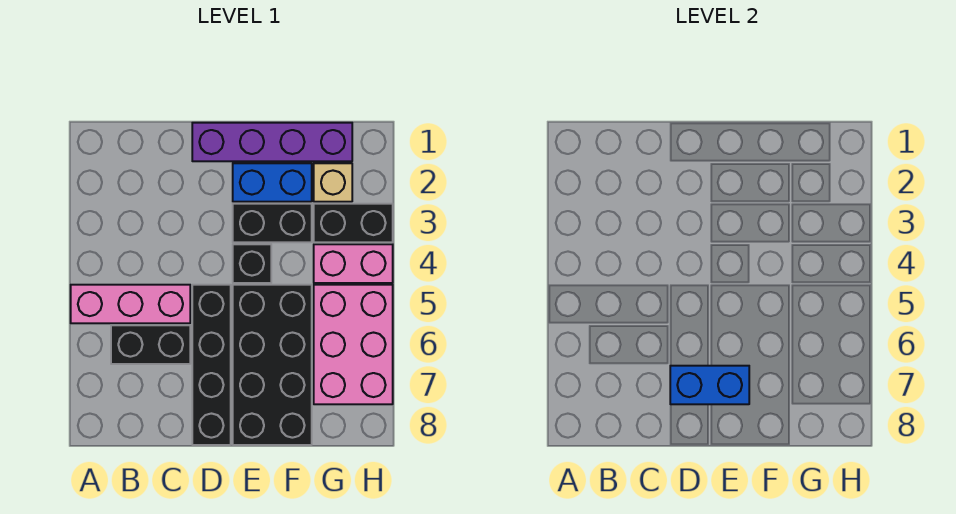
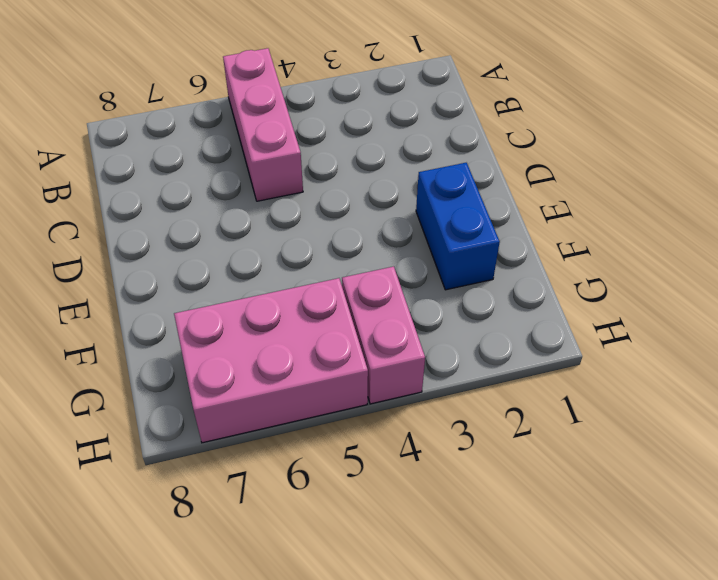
none -> black 1x2 brick [111,325,190,364]
none -> purple 1x4 brick [192,123,352,161]
none -> black 1x4 brick [192,285,231,445]

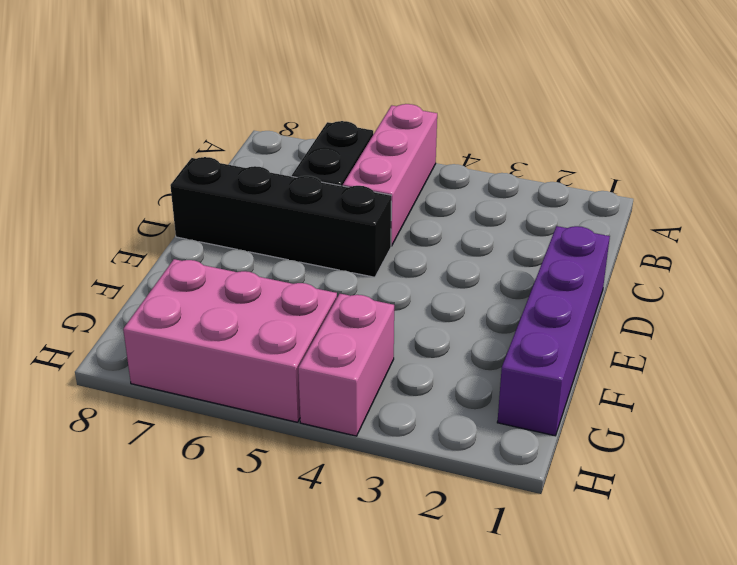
none -> blue 1x2 brick [233,163,312,202]
none -> black 1x2 brick [233,204,312,242]
none -> black 1x1 brick [233,244,271,283]

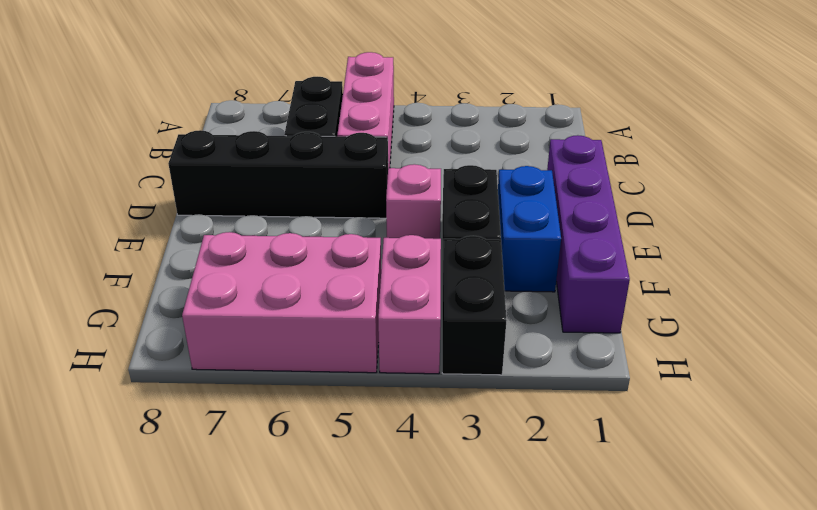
pink 1x1 brick [386,164,441,239] -> black 1x1 brick [233,244,271,283]
none -> black 2x4 brick [233,285,312,445]
none -> tan 1x1 brick [314,163,352,202]
none -> blue 1x2 brick [670,366,749,404]

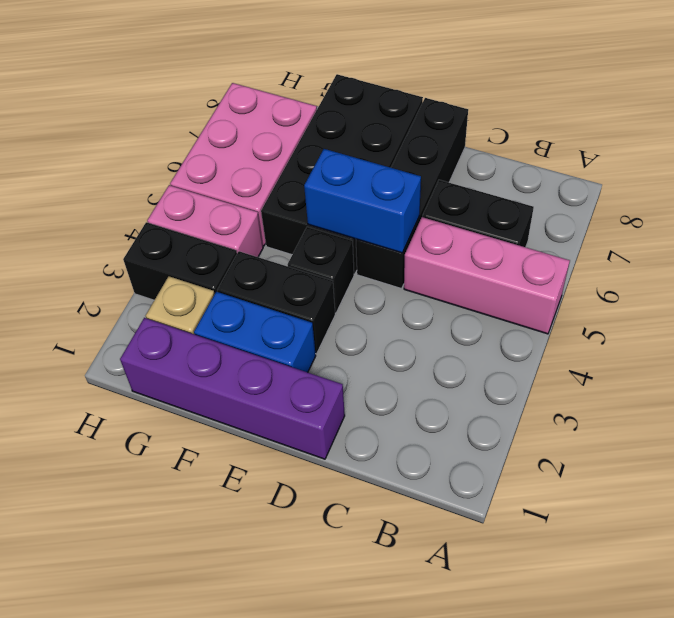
blue 1x2 brick [304,149,421,253] -> blue 1x2 brick moved to [670,366,749,404]

